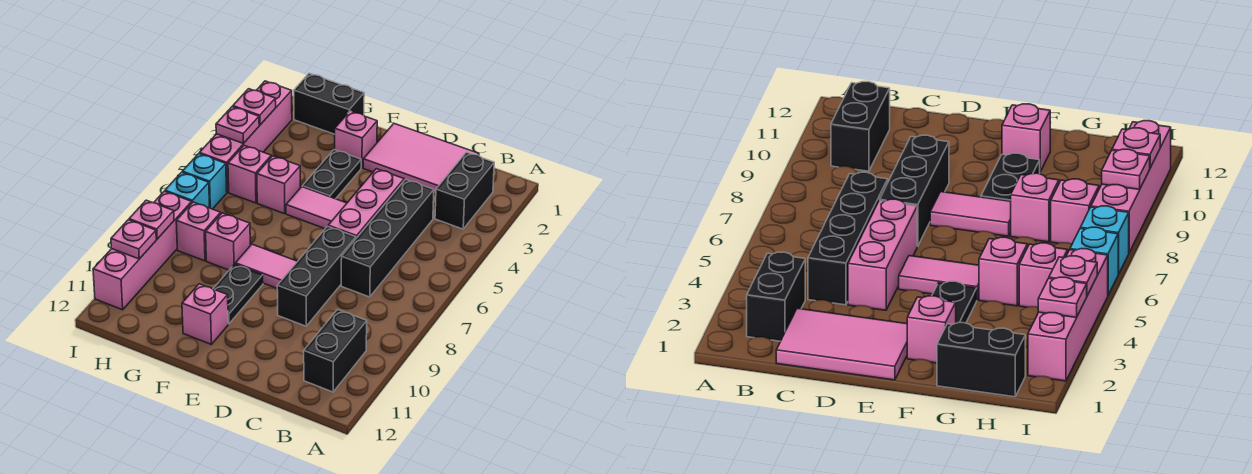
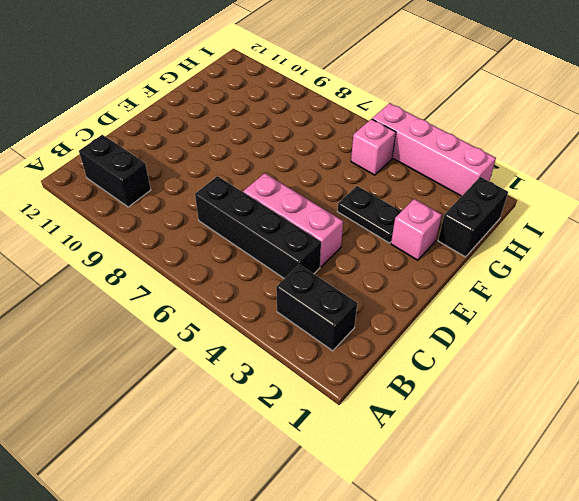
none -> pink 2x3 tile [363,124,479,195]
none -> black 1x3 brick [277,226,356,326]
none -> pink 1x2 tile [286,187,347,229]

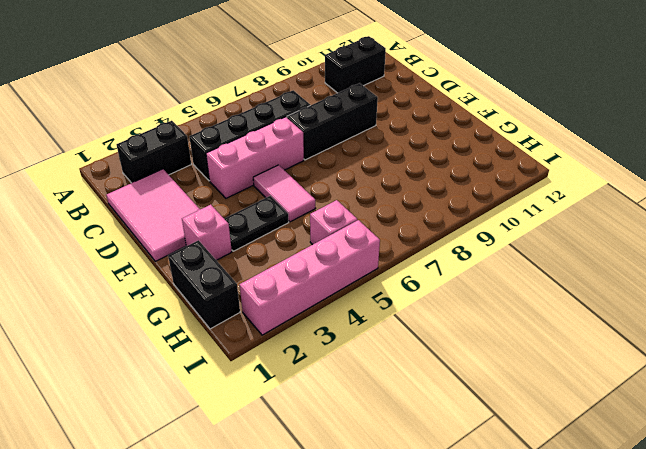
none -> pink 1x2 tile [235,244,298,288]
none -> black 1x2 plate [213,264,263,324]
none -> pink 1x1 brick [182,284,228,344]

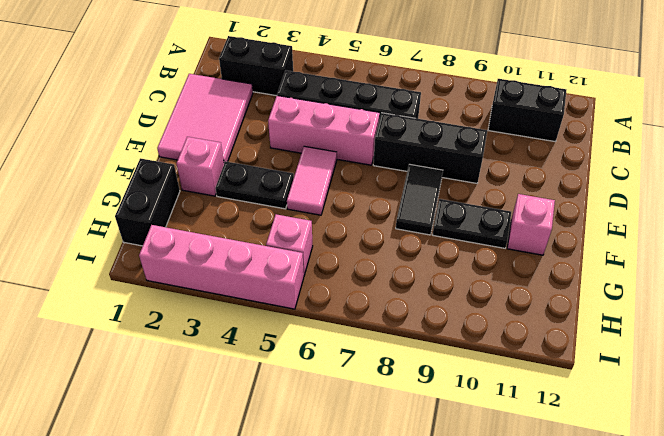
black 1x2 tile [396,164,443,235] -> pink 1x2 tile [235,244,298,288]
none -> pink 1x1 brick [257,156,300,214]
none -> pink 1x1 brick [206,213,250,270]
none -> pink 1x1 brick [176,202,221,261]

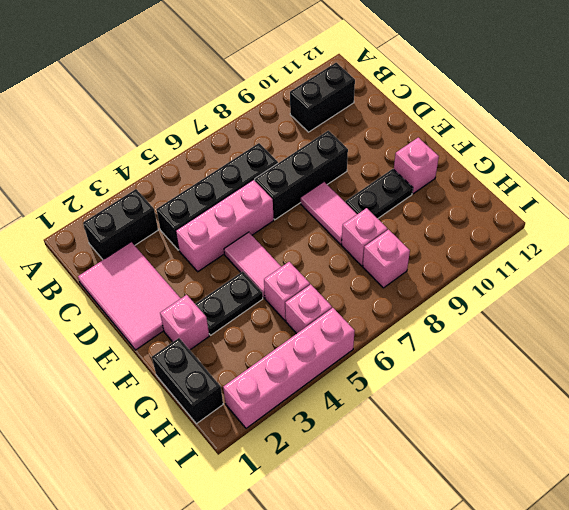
none -> cyan 1x1 brick [182,154,227,209]
none -> cyan 1x1 brick [165,172,210,208]
none -> pink 1x4 brick [93,191,192,310]

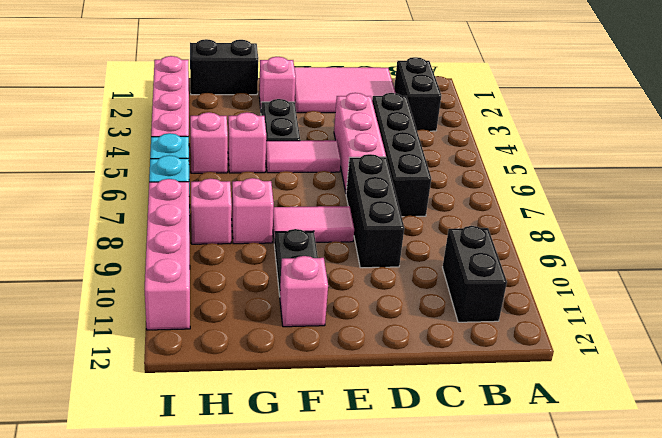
none -> pink 1x1 plate [233,89,276,125]
none -> pink 1x1 plate [216,107,259,144]
none -> pink 1x1 plate [129,200,174,239]

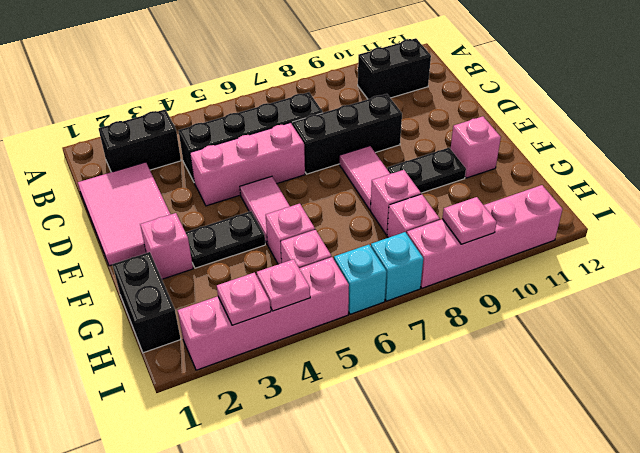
none -> pink 1x1 plate [111,220,156,259]

